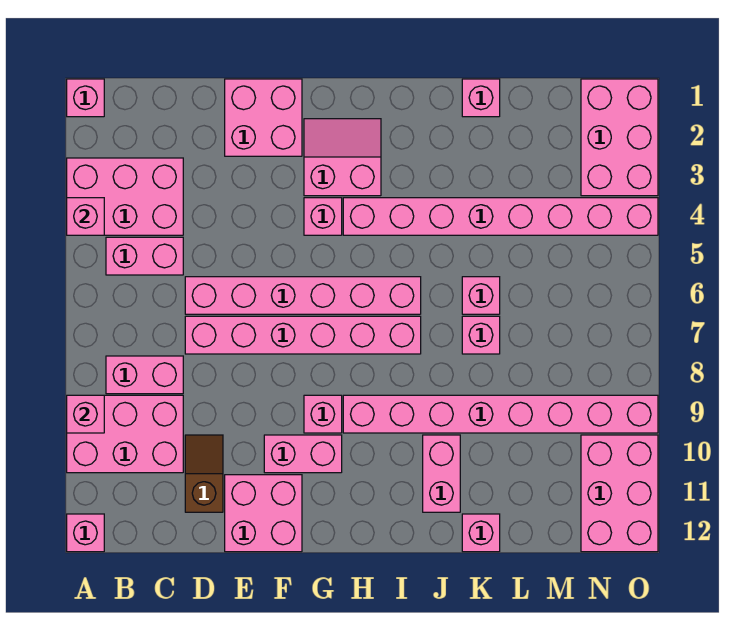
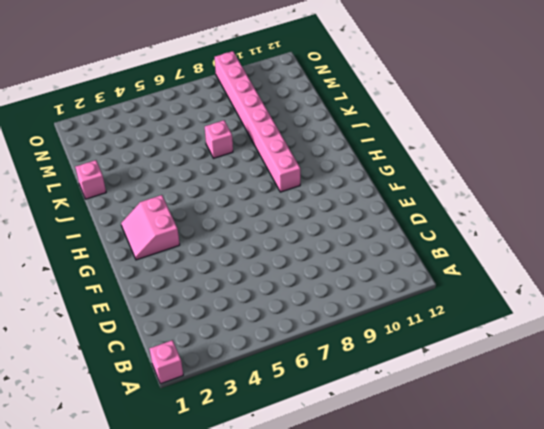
none -> pink 2x3 brick [67,158,183,235]
none -> pink 2x3 brick [67,395,183,473]
none -> pink 1x1 brick [67,514,104,552]

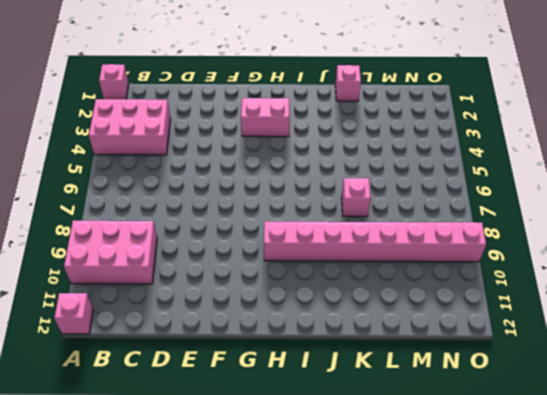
none -> pink 1x2 brick [106,237,183,275]
none -> pink 1x2 brick [106,356,183,394]
none -> pink 1x6 brick [185,277,421,314]

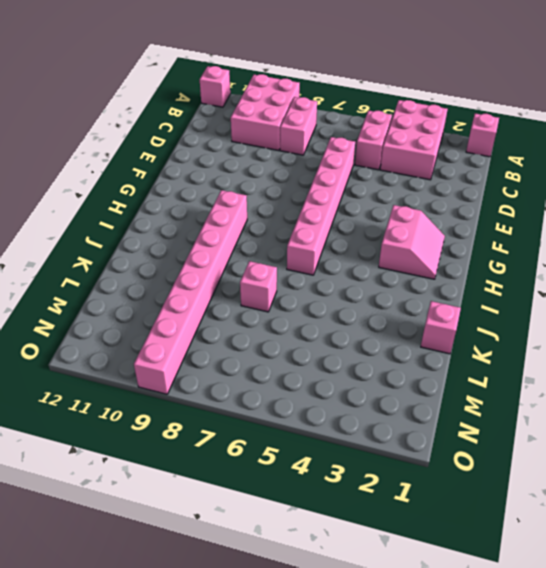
none -> pink 1x6 brick [185,316,421,354]
none -> brown 1x2 slope [185,435,223,512]
none -> pink 2x2 brick [225,79,302,156]

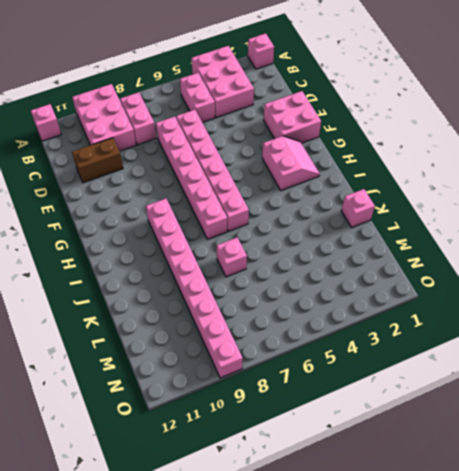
brown 1x2 brick [72,138,123,183] -> brown 1x2 slope [185,435,223,512]
none -> pink 2x2 brick [225,475,302,552]
none -> pink 1x2 brick [264,435,342,473]
none -> pink 1x1 brick [304,198,342,235]

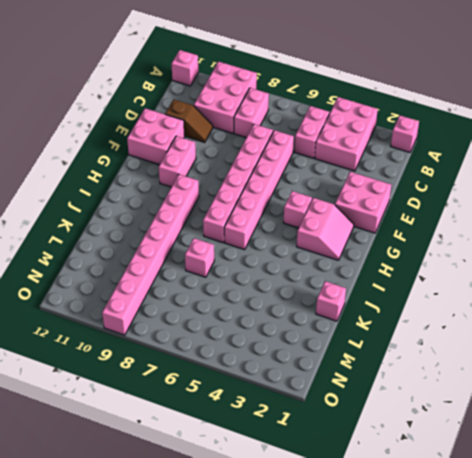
none -> pink 1x1 brick [304,395,342,433]
none -> pink 1x8 brick [343,198,658,235]
none -> pink 1x2 brick [423,435,460,512]

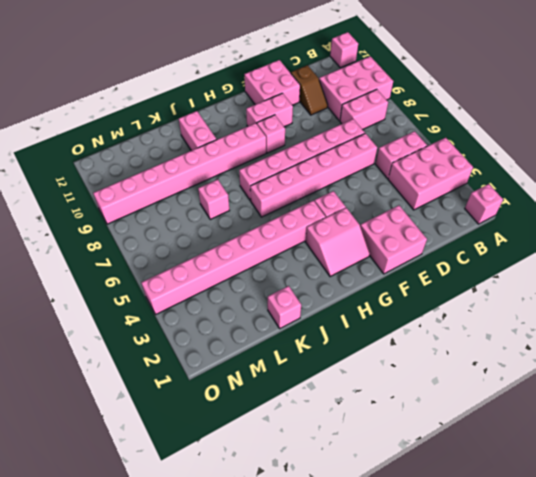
none -> pink 1x1 brick [462,277,500,314]
none -> pink 1x1 brick [462,514,500,552]
none -> pink 2x3 brick [581,79,658,196]

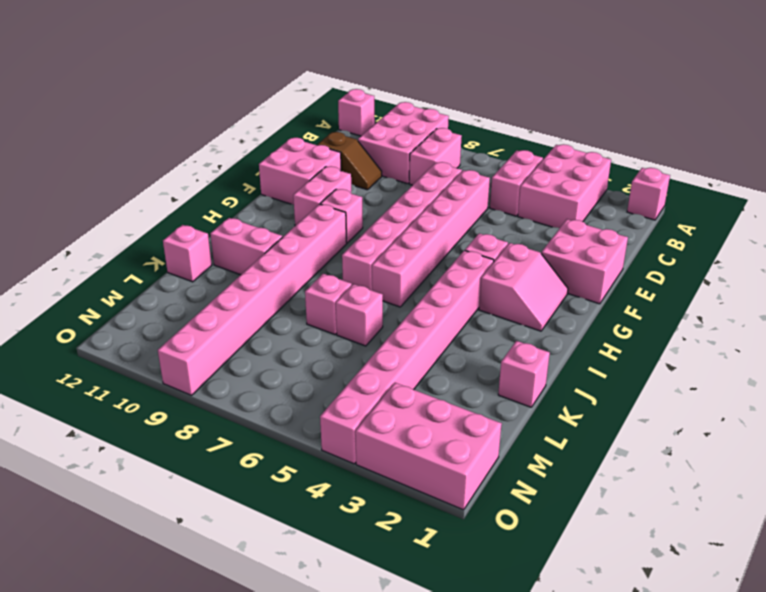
none -> pink 2x3 brick [581,435,658,552]
none -> pink 1x1 brick [67,198,104,235]
none -> pink 1x1 brick [67,395,104,433]

